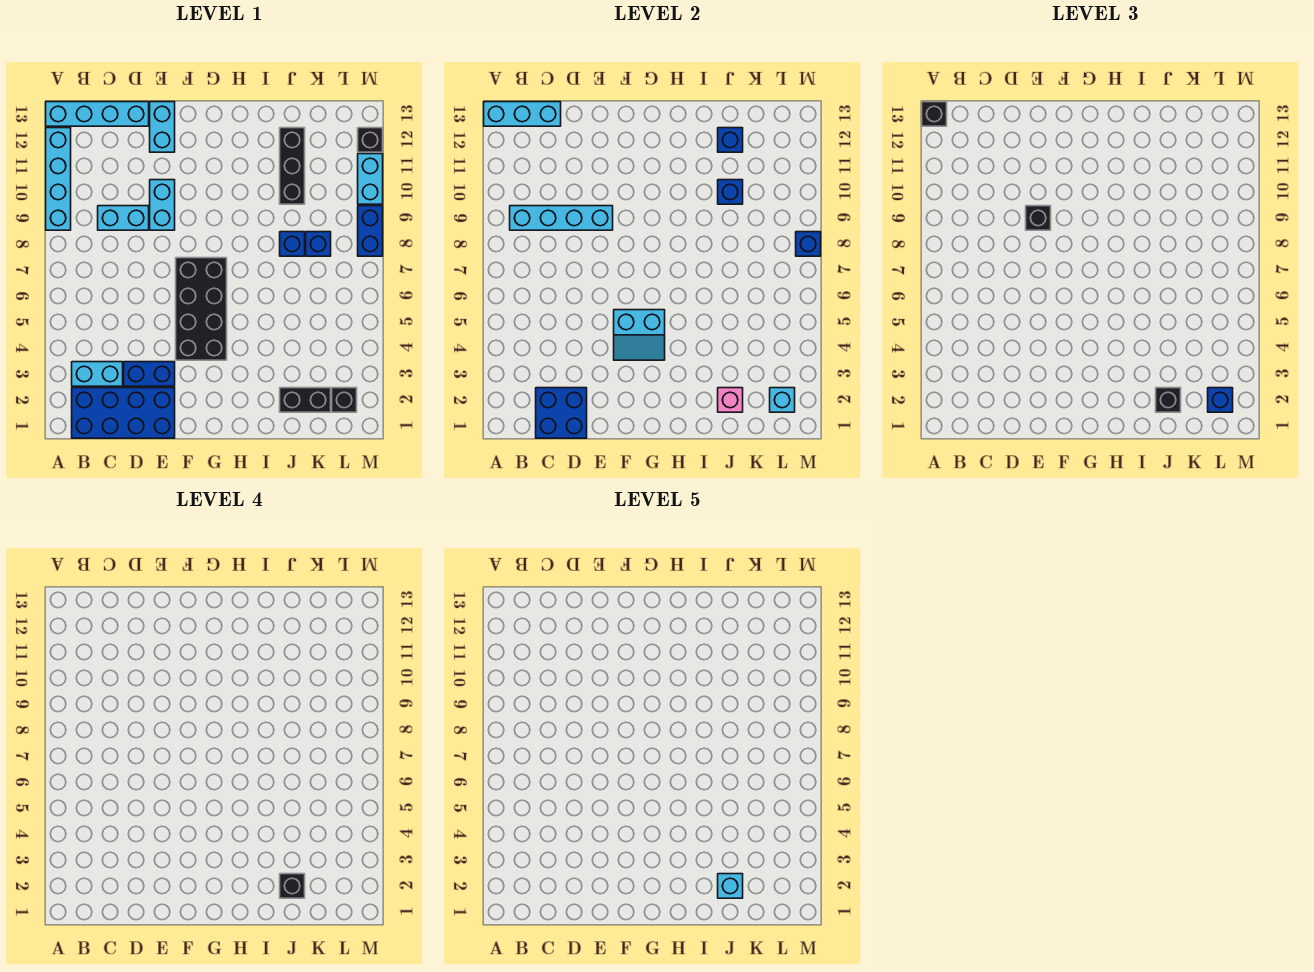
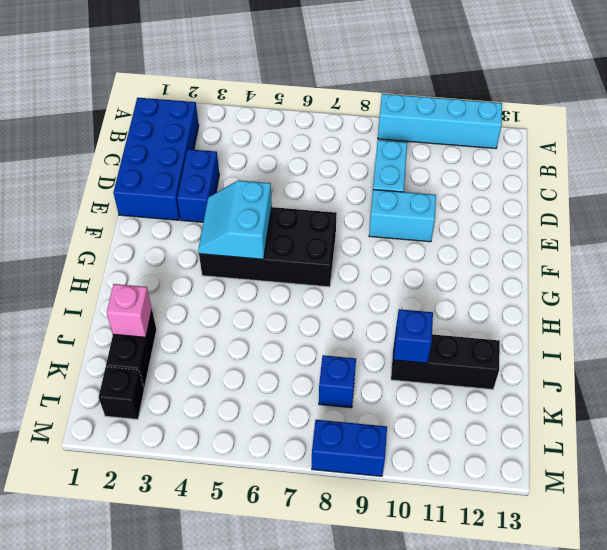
none -> cyan 1x4 brick [46,102,149,126]
none -> cyan 1x2 brick [72,362,123,386]
none -> cyan 1x2 brick [150,102,175,152]
none -> blue 1x1 brick [280,232,305,256]

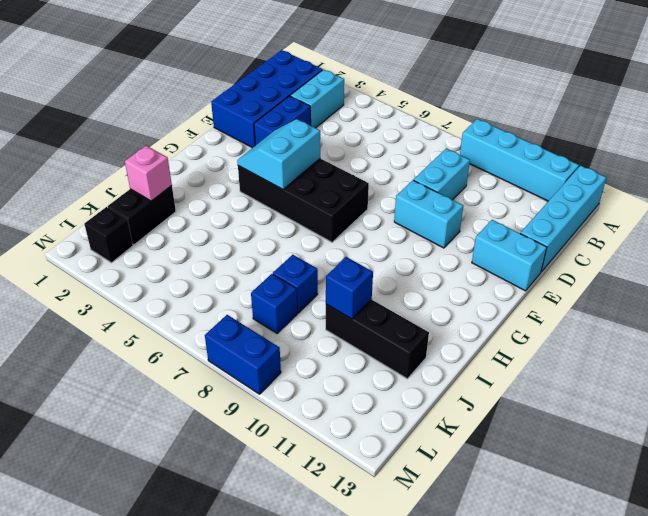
none -> cyan 1x2 brick [358,154,383,204]
none -> black 1x1 brick [358,128,383,152]
none -> cyan 1x3 brick [484,102,561,126]
none -> cyan 1x4 brick [510,206,613,230]

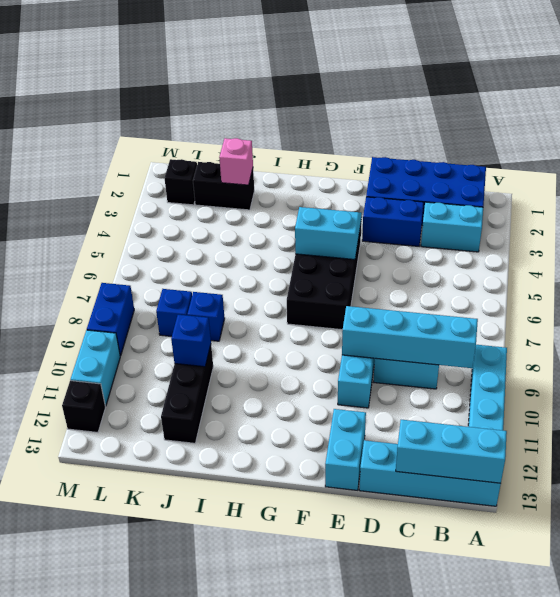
none -> blue 2x2 brick [536,388,587,438]
none -> blue 1x1 brick [718,128,743,152]
none -> cyan 1x1 brick [770,388,795,412]
none -> blue 1x1 brick [796,232,821,256]

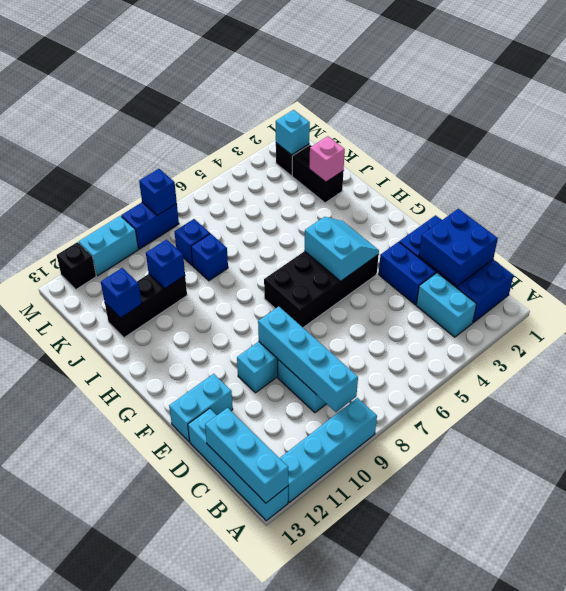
none -> black 1x1 brick [922,102,947,126]
none -> black 1x1 brick [1026,206,1051,230]
none -> black 1x1 brick [1156,388,1181,412]
none -> blue 1x1 brick [1208,388,1233,412]

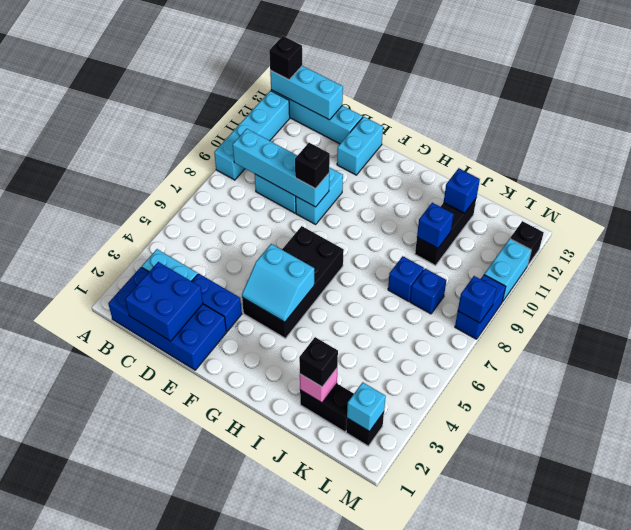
none -> blue 1x1 brick [1208,388,1233,412]
none -> black 1x1 brick [280,874,305,898]
none -> cyan 1x1 brick [718,874,743,898]

